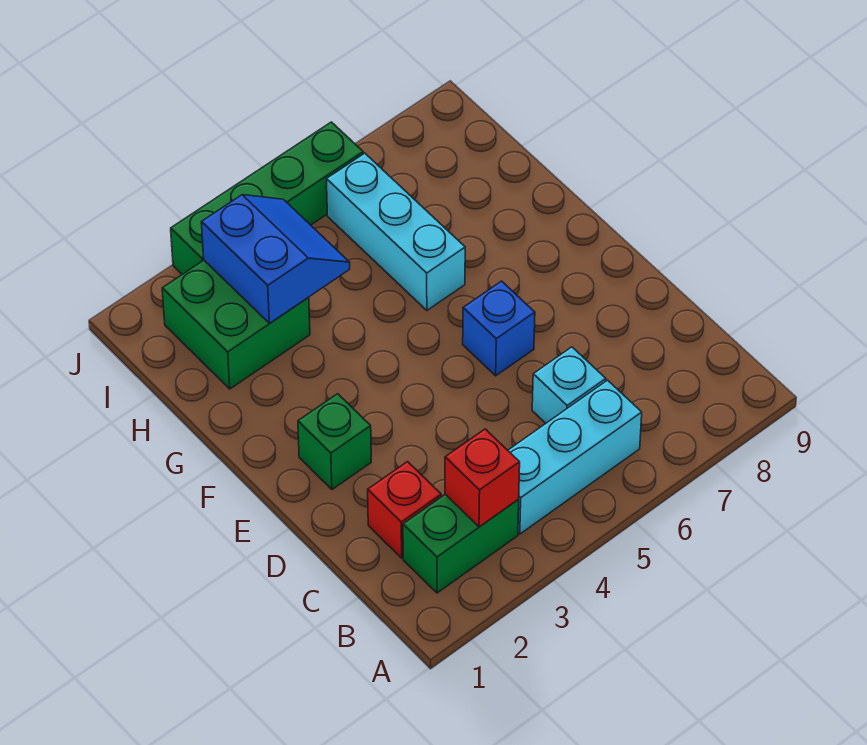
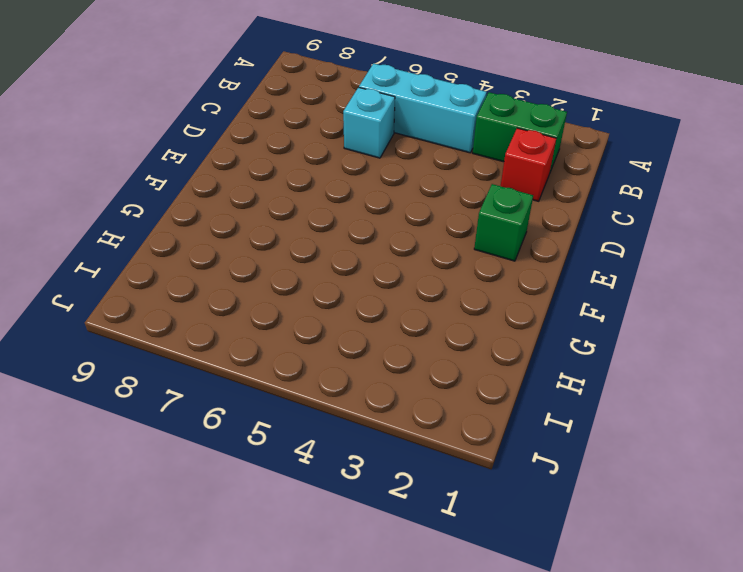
none -> blue 1x1 brick [463,281,535,376]
none -> cyan 1x3 brick [326,153,465,310]

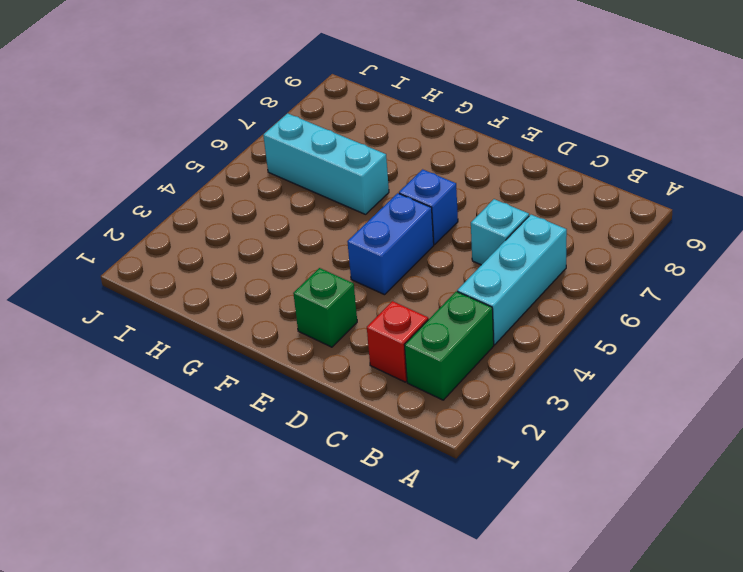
blue 1x2 brick [347,193,434,295] -> none
none -> green 2x2 brick [162,260,310,389]
none -> green 1x4 brick [171,122,363,274]

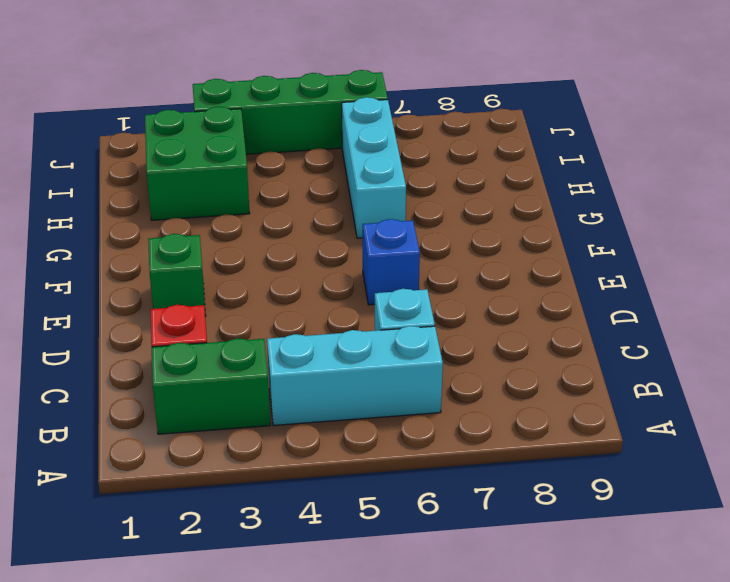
none -> red 1x1 brick [445,429,520,527]
none -> blue 2x2 slope [201,195,350,323]

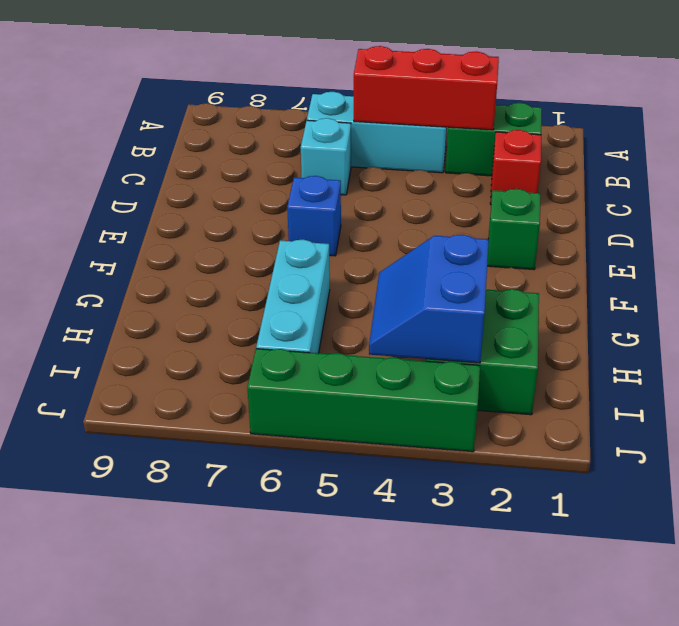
red 1x3 brick [354,46,499,130] -> red 1x1 brick [445,429,520,527]

